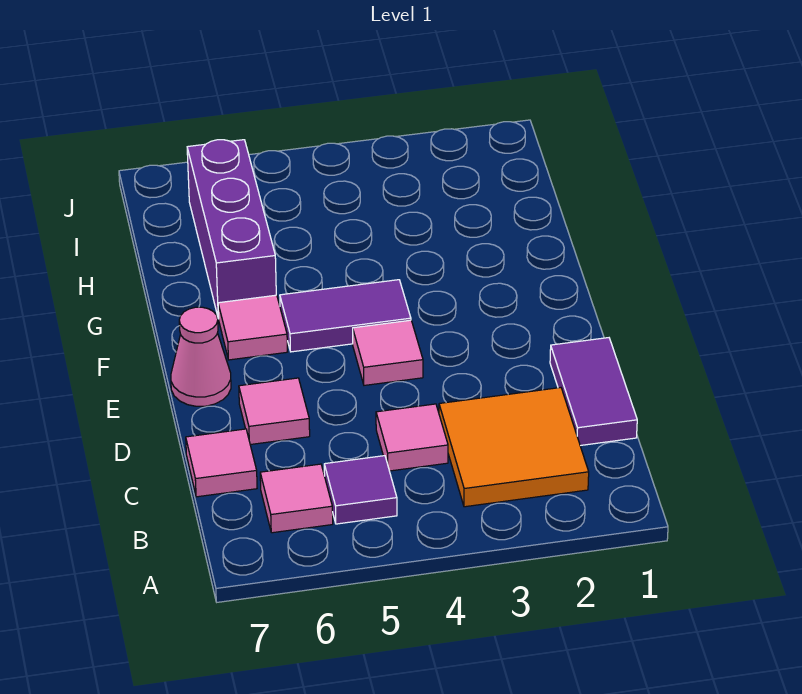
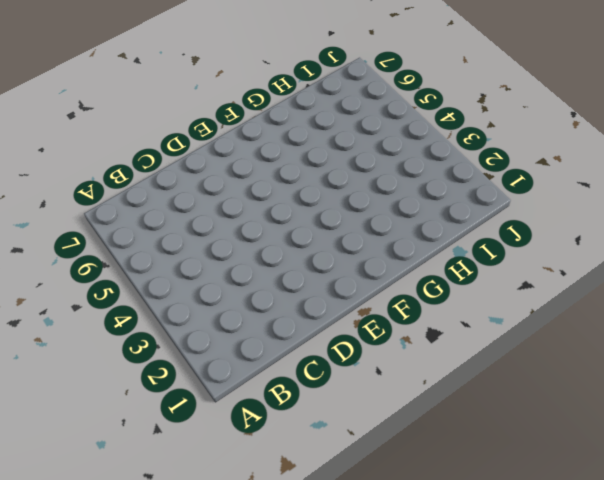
none -> orange 2x2 tile [439,388,589,507]
none -> purple 1x1 tile [324,456,397,524]
none -> pink 1x1 tile [260,464,333,533]

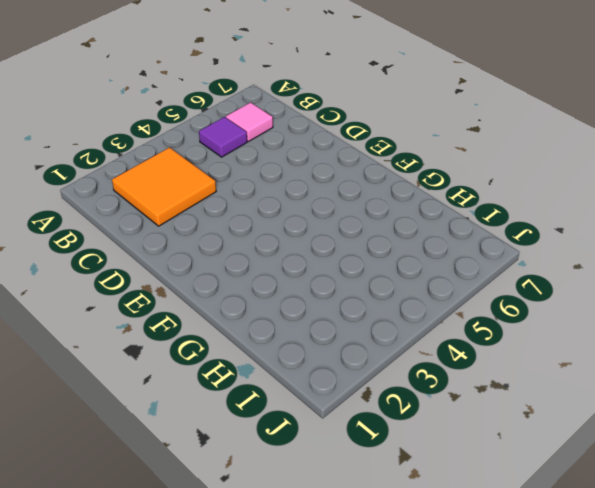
none -> purple 1x2 tile [550,338,637,446]
none -> pink 1x1 tile [376,404,448,471]
none -> pink 1x1 tile [186,429,257,497]

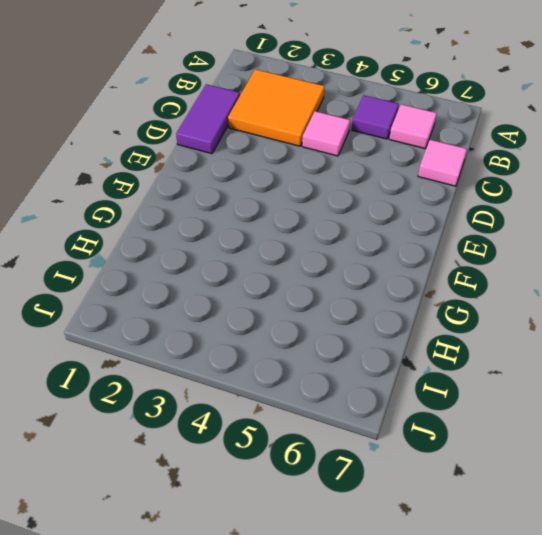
none -> pink 1x1 tile [239,378,310,445]
none -> pink 1x1 tile [353,320,423,385]
none -> pink 1x1 cone [171,307,231,406]

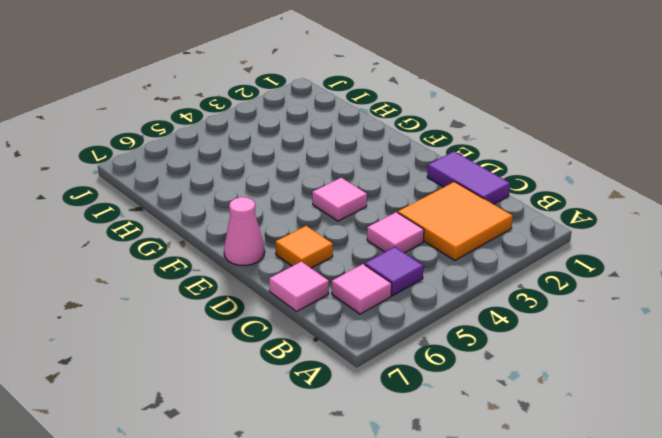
orange 1x1 tile [275,226,333,268] -> pink 1x1 tile [239,378,310,445]
none -> purple 1x2 tile [280,280,411,352]
none -> pink 1x1 tile [218,295,287,360]
none -> purple 1x3 brick [187,140,276,319]

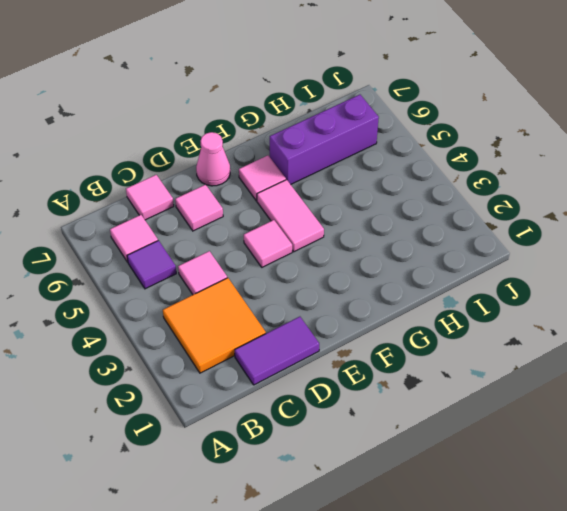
pink 1x2 tile [257,180,324,252] -> purple 1x2 tile [280,280,411,352]

